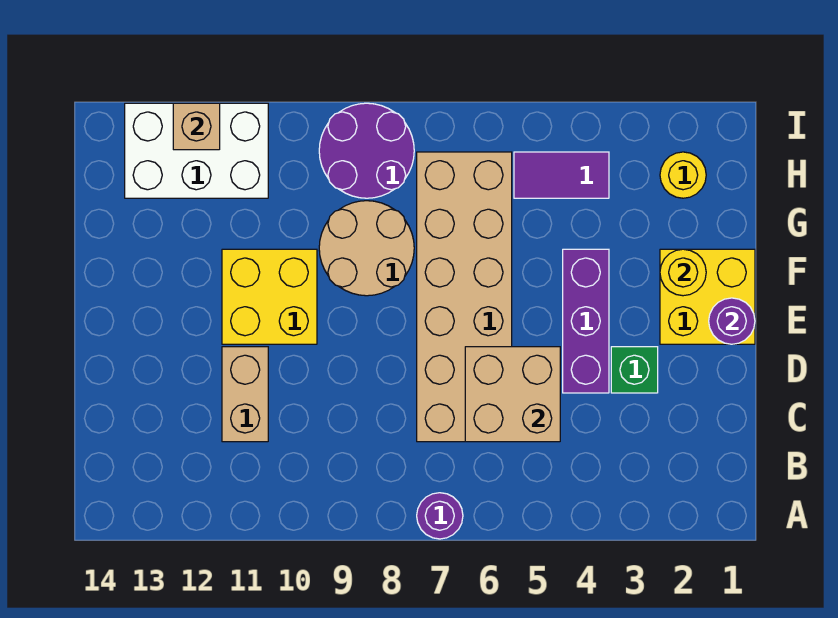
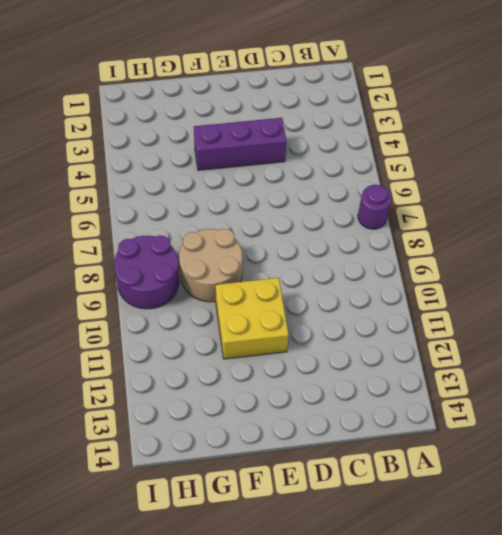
none -> tan 2x6 brick [417,152,512,442]
none -> tan 1x2 brick [222,347,268,442]
none -> green 1x1 brick [611,347,658,393]

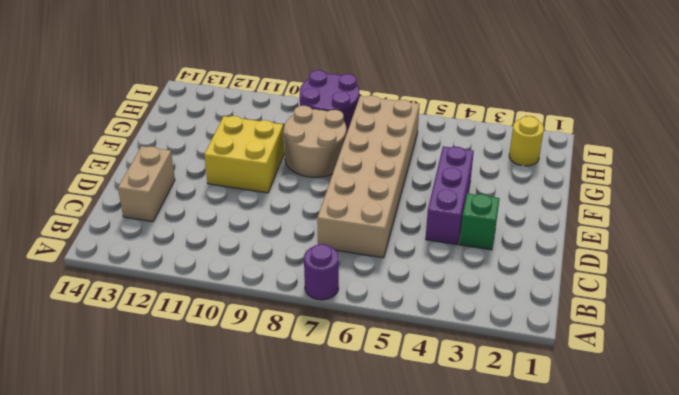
tan 1x2 brick [118,146,175,222] -> tan 1x2 brick moved to [222,347,268,442]
none -> yellow 2x2 brick [660,249,755,344]
none -> purple 1x2 tile [514,152,609,198]
none -> white 2x3 brick [125,103,268,198]

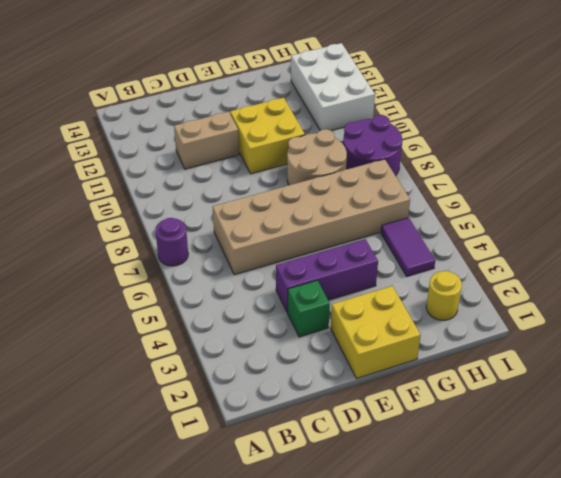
none -> tan 2x2 brick [465,347,560,442]
none -> purple 1x1 round brick [709,298,755,344]
none -> yellow 1x1 round brick [660,249,706,296]

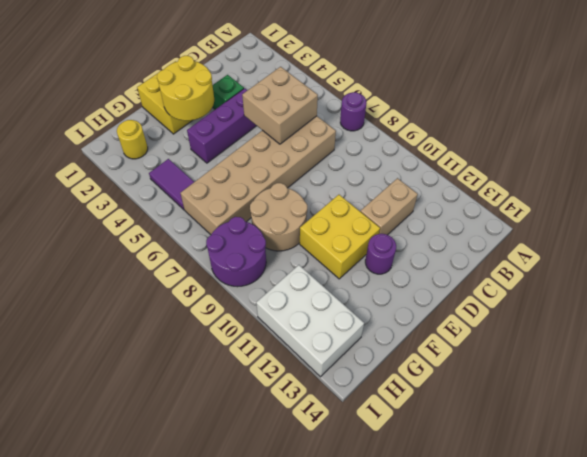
yellow 2x2 round brick [157,56,214,121] -> yellow 1x1 round brick [660,249,706,296]
purple 1x1 round brick [365,234,396,274] -> purple 1x1 round brick moved to [709,298,755,344]
none -> tan 1x1 brick [173,103,220,150]

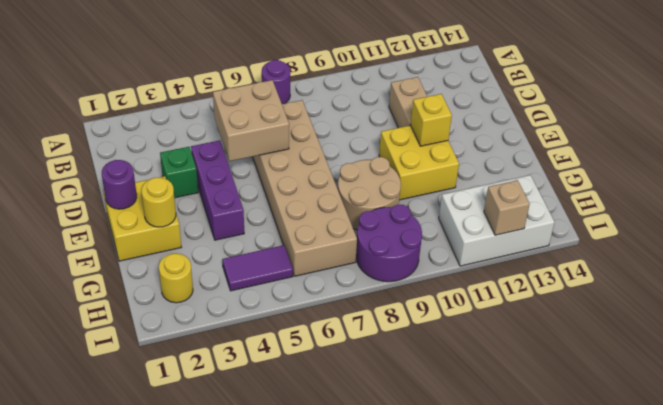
yellow 1x1 brick [411,94,452,146] -> none

